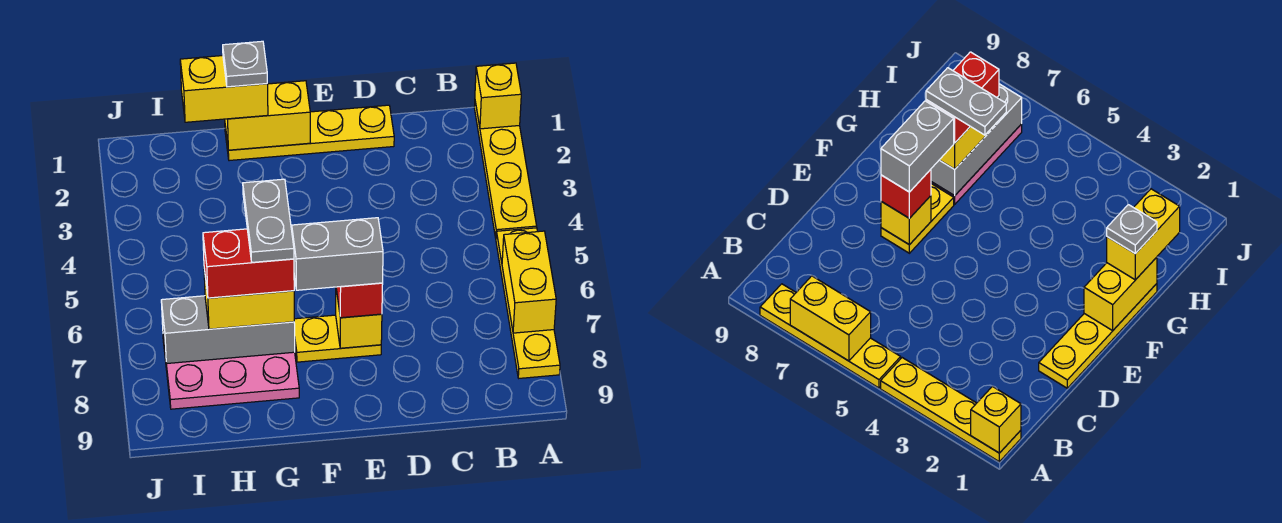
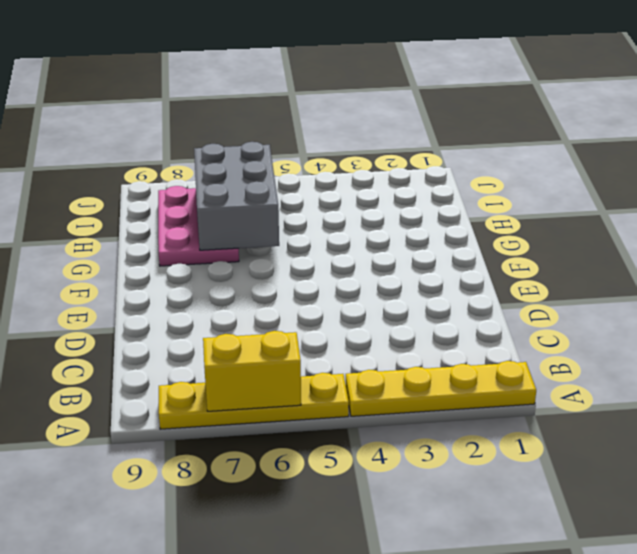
grey 2x3 brick [194,142,279,250] -> grey 1x3 brick [161,296,295,364]
none -> yellow 1x4 plate [225,105,394,161]
none -> yellow 1x2 plate [294,315,381,362]
none -> yellow 1x1 brick [475,63,521,129]

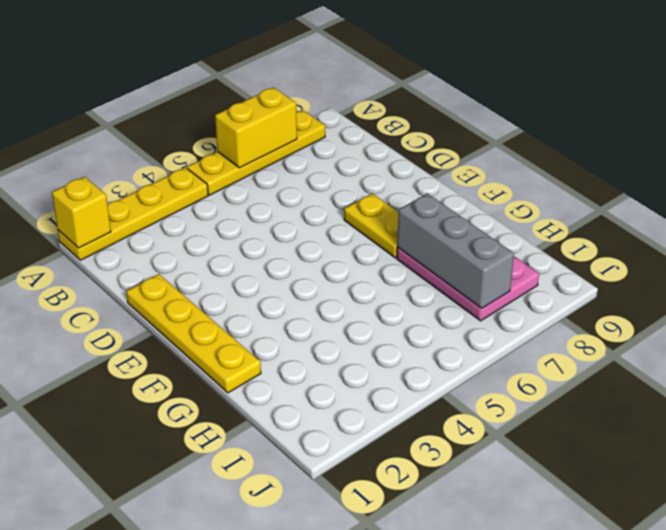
none -> yellow 1x1 brick [336,290,382,348]
none -> yellow 1x2 brick [225,81,310,150]
none -> red 1x1 brick [336,283,383,318]

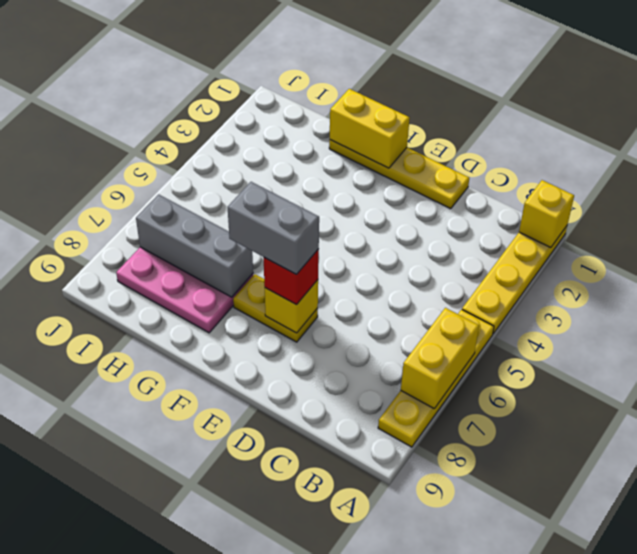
none -> yellow 1x2 brick [180,56,268,122]
none -> yellow 1x2 brick [204,269,294,329]
none -> grey 1x1 plate [223,41,267,87]

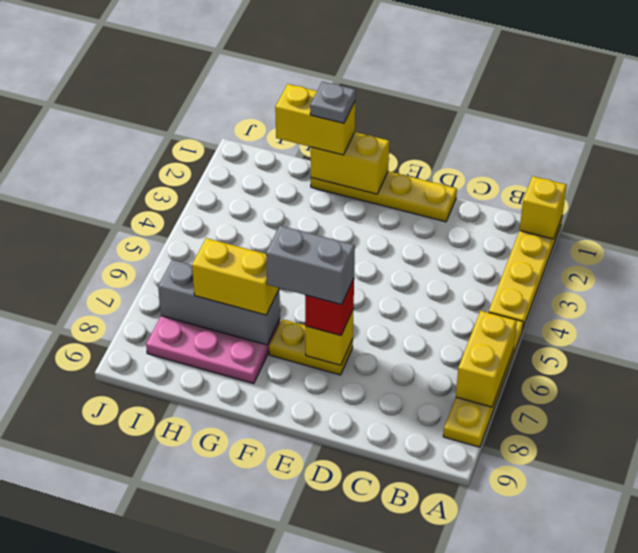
none -> red 1x2 brick [203,229,294,298]
none -> grey 1x2 plate [243,179,294,262]

